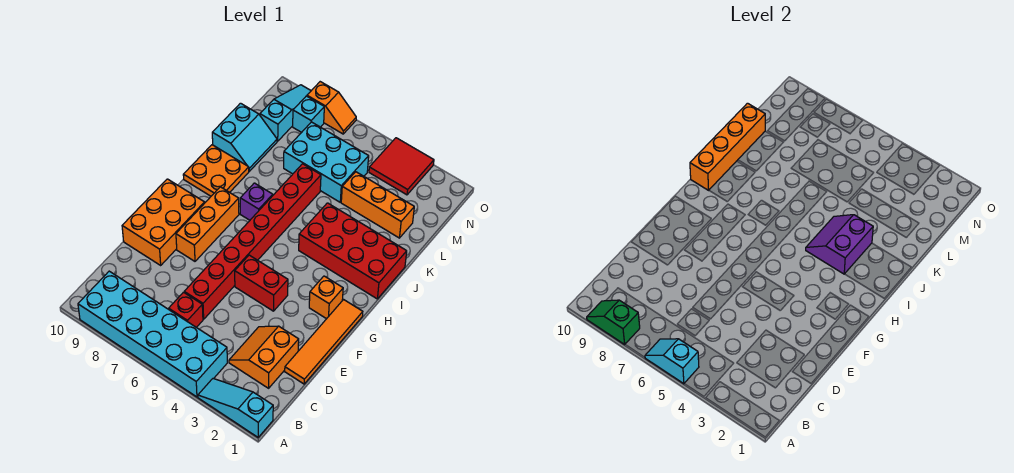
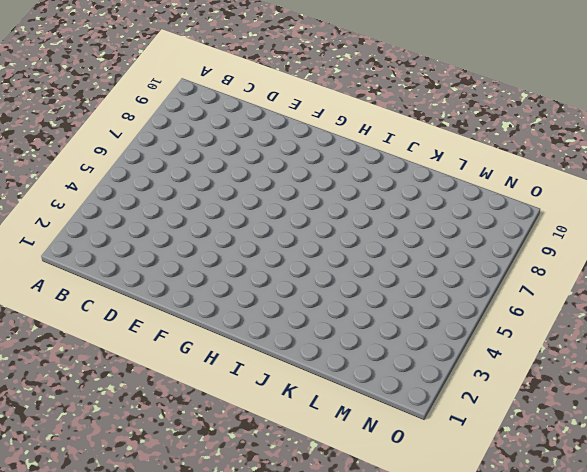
none -> cyan 1x3 slope [198,379,273,437]
none -> cyan 2x6 brick [78,271,227,397]
none -> orange 2x2 slope [229,326,299,388]

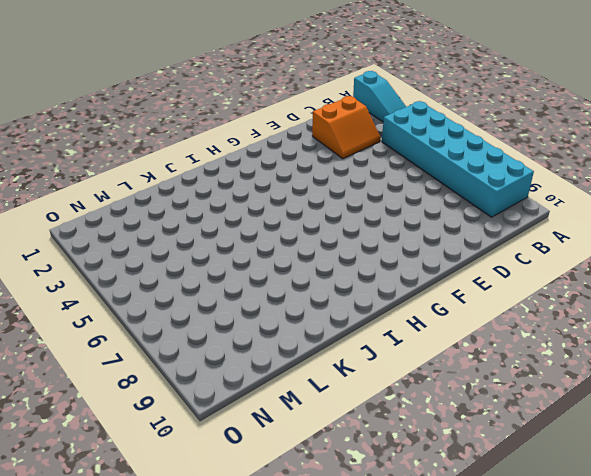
none -> red 1x1 brick [169,292,203,327]
none -> orange 1x4 tile [285,300,363,384]
none -> red 1x8 brick [184,164,321,319]

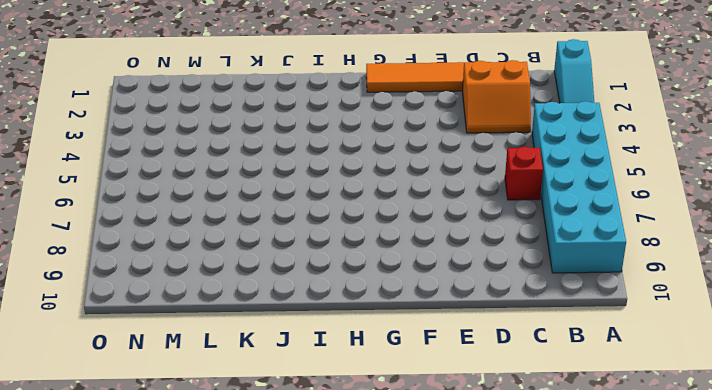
none -> red 1x8 brick [184,164,321,319]
none -> orange 2x3 brick [122,179,205,265]
none -> red 1x2 brick [235,255,288,311]

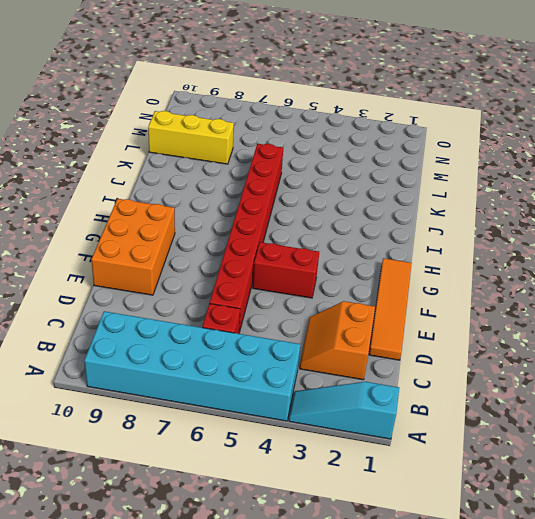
yellow 1x3 brick [148,111,234,164] -> cyan 2x2 slope [212,103,277,171]
none -> orange 1x3 brick [176,187,239,261]
none -> orange 1x1 brick [309,276,343,319]
none -> red 2x4 brick [299,203,407,299]

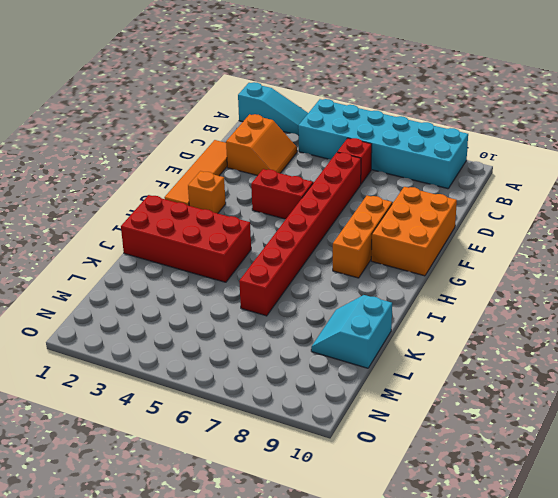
none -> purple 1x1 brick [240,183,273,220]
none -> orange 2x2 plate [183,145,249,196]
none -> orange 1x3 brick [341,172,414,238]

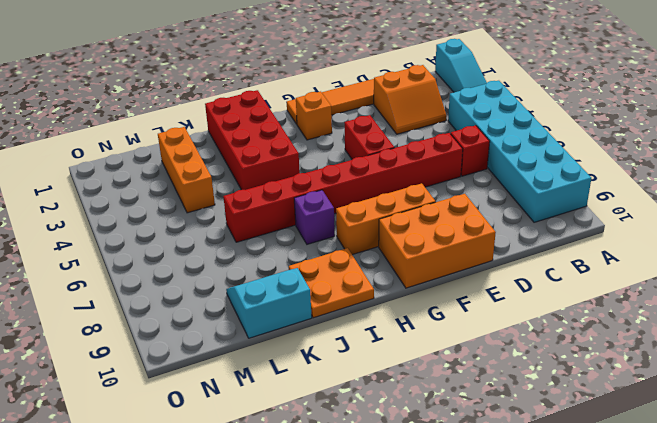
none -> cyan 2x3 brick [284,122,369,202]
none -> cyan 1x3 slope [260,85,311,141]
none -> red 2x2 tile [369,138,434,195]

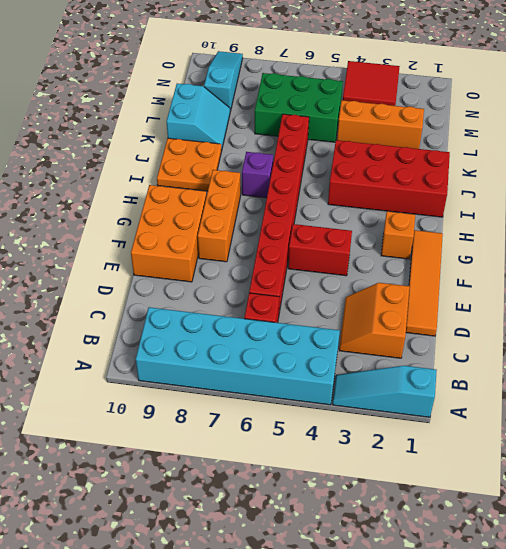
green 2x3 brick [255,73,343,142] -> cyan 2x3 brick [284,122,369,202]
none -> cyan 1x1 brick [293,96,324,133]
none -> orange 1x2 slope [307,82,356,134]
none -> cyan 1x2 slope [645,339,699,384]

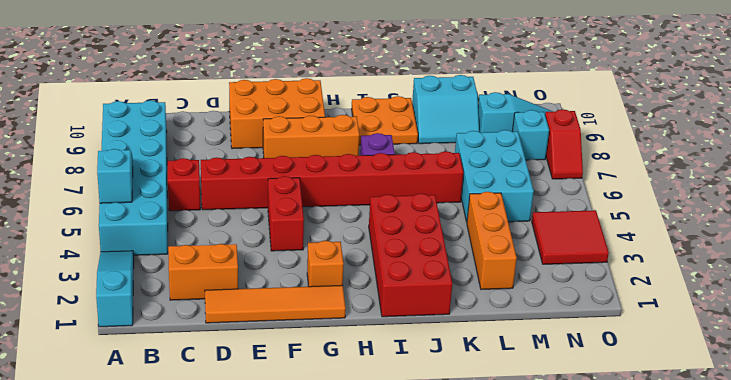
red 1x2 slope [545,109,583,179] -> orange 1x2 slope [307,82,356,134]
none -> green 1x2 slope [587,300,640,344]
none -> purple 2x2 slope [806,215,873,274]
none -> orange 1x4 brick [690,103,765,190]

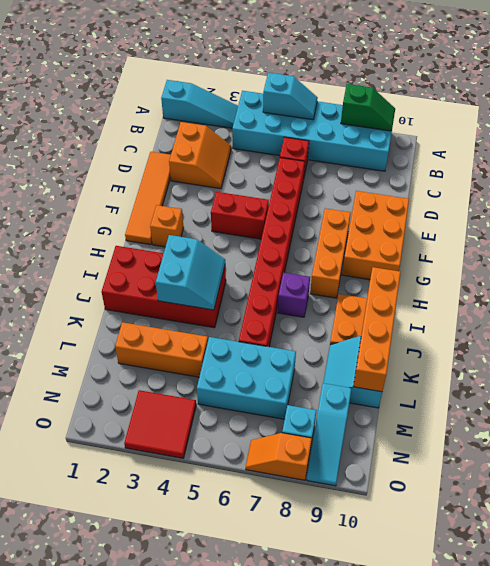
cyan 2x2 slope [156,235,225,310] -> purple 2x2 slope [806,215,873,274]

